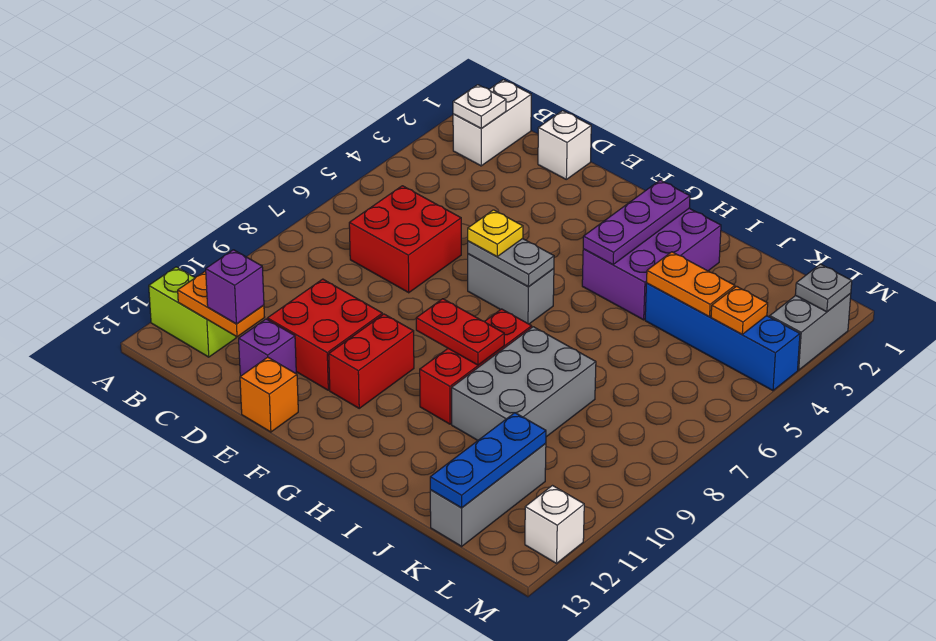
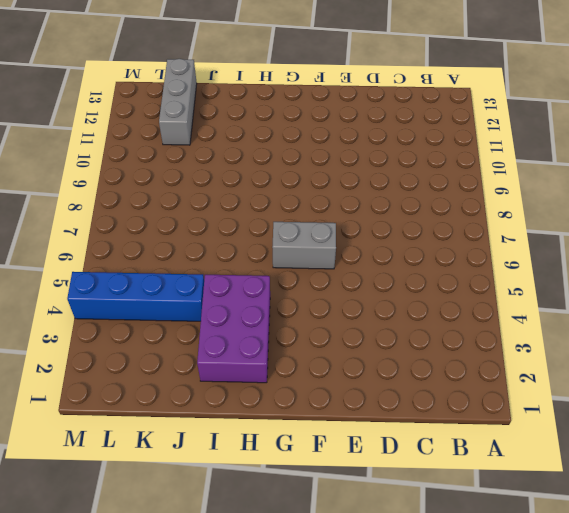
none -> lime 1x2 brick [149,267,236,357]
none -> white 1x2 brick [453,80,531,166]
none -> red 2x2 brick [349,186,461,293]

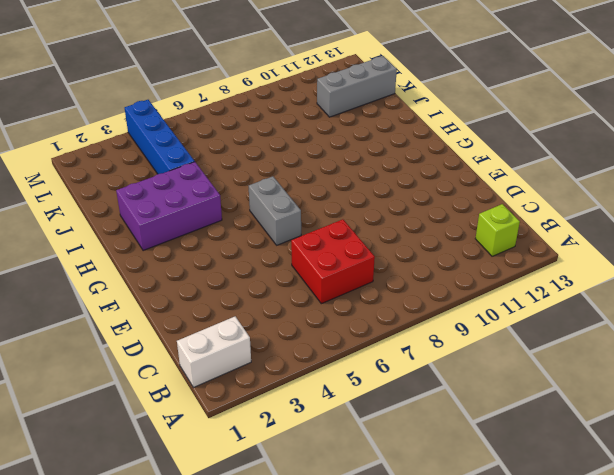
lime 1x1 brick [475,204,520,256] -> lime 1x2 brick [149,267,236,357]
none -> white 1x1 brick [538,111,591,179]
none -> red 2x2 brick [267,279,383,390]
none -> purple 1x1 brick [239,319,296,376]

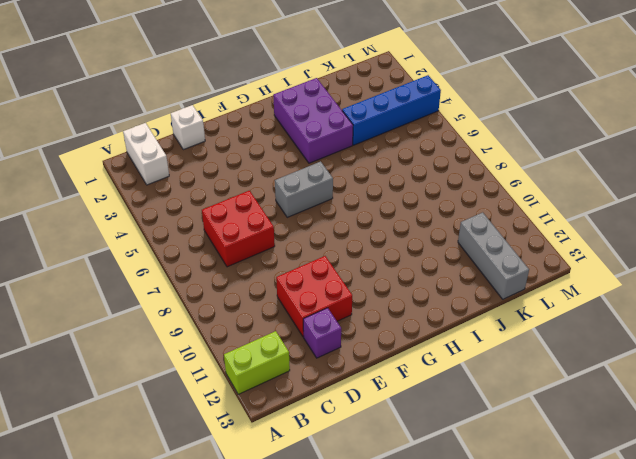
none -> orange 1x1 brick [240,357,298,432]
none -> red 1x2 brick [329,314,414,408]
none -> red 1x3 brick [420,309,532,424]

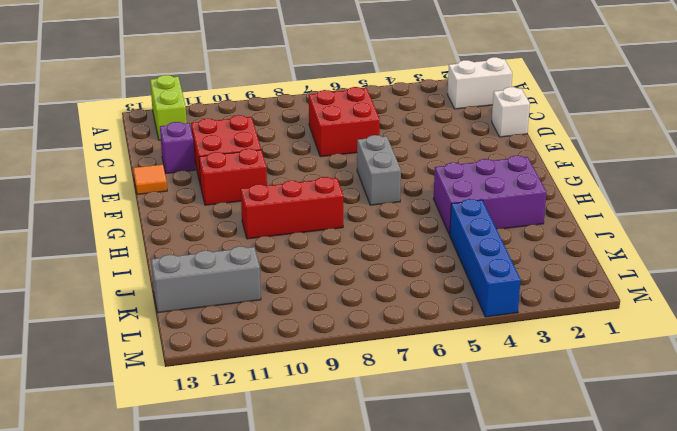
orange 1x1 tile [133,164,167,195] -> orange 1x1 brick [240,357,298,432]
none -> grey 2x3 brick [452,327,596,440]
none -> grey 1x2 brick [770,294,851,370]
none -> white 1x1 brick [525,486,584,563]

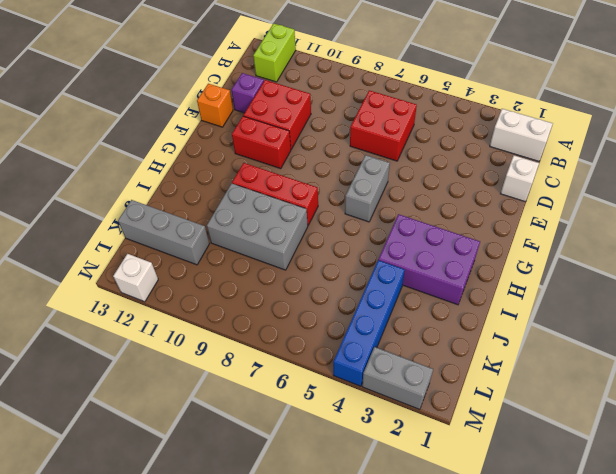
none -> white 1x1 plate [453,85,506,128]
none -> orange 1x2 plate [178,271,265,337]
none -> grey 1x2 plate [468,239,554,287]

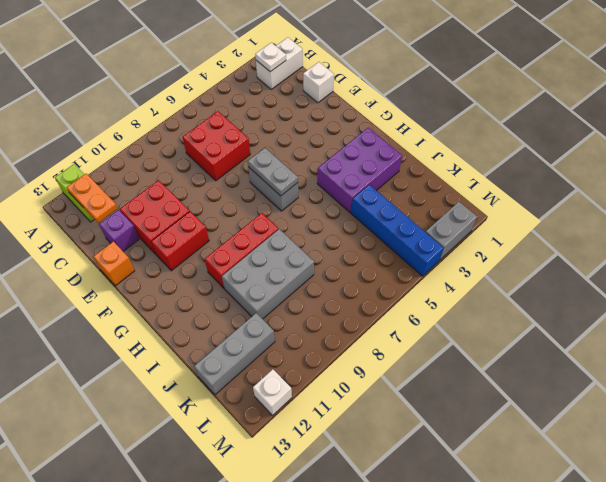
none -> red 1x2 plate [416,299,504,365]
none -> purple 1x3 plate [583,180,690,265]
none -> orange 1x2 plate [647,252,735,317]

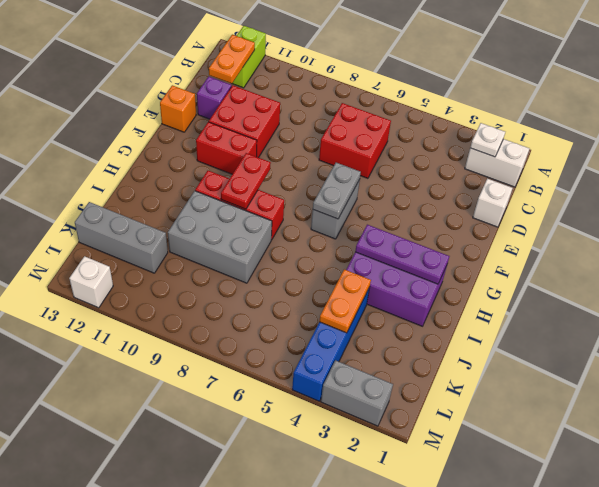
none -> blue 1x3 plate [430,413,546,508]
none -> orange 1x1 plate [711,286,768,334]
none -> grey 1x1 plate [795,264,852,312]

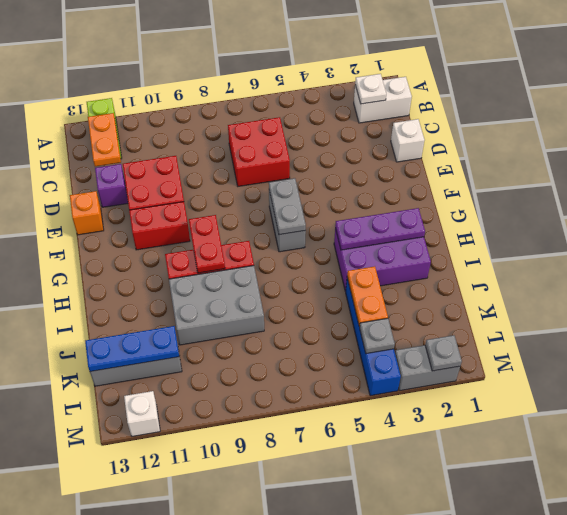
grey 1x1 plate [359,318,395,354] -> orange 1x1 plate [711,286,768,334]
none -> purple 1x1 brick [206,250,264,324]
none -> yellow 1x1 plate [468,210,523,257]

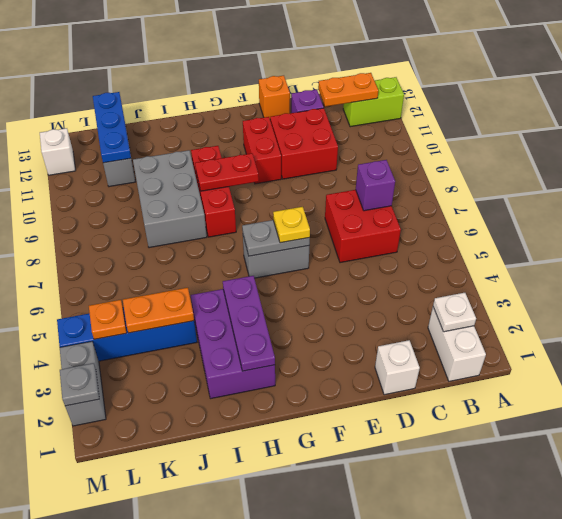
purple 1x1 brick [356,160,395,211] -> purple 1x1 brick moved to [206,250,264,324]

